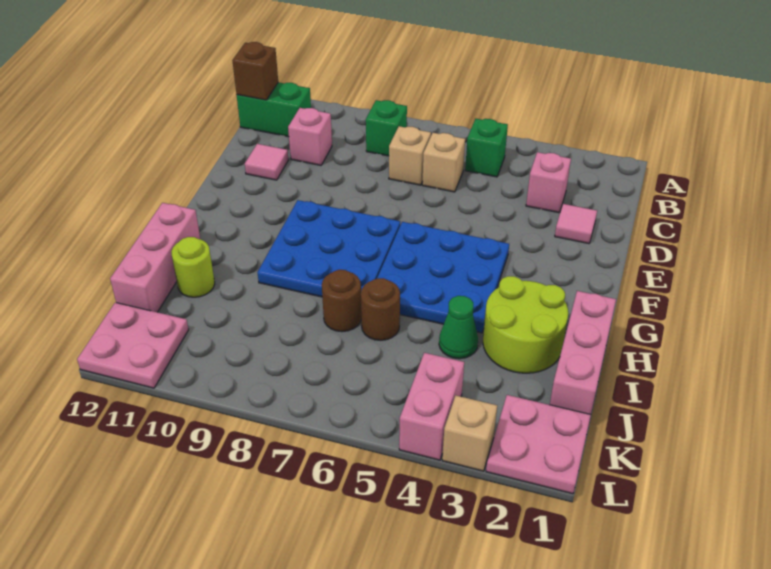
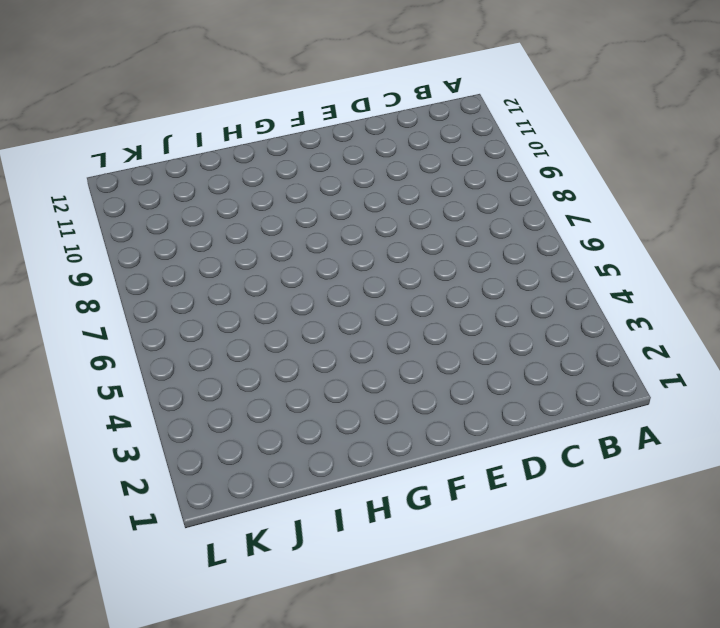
none -> green 1x1 brick [465,119,508,177]
none -> green 1x1 brick [366,100,407,156]
none -> green 1x2 brick [237,82,311,137]

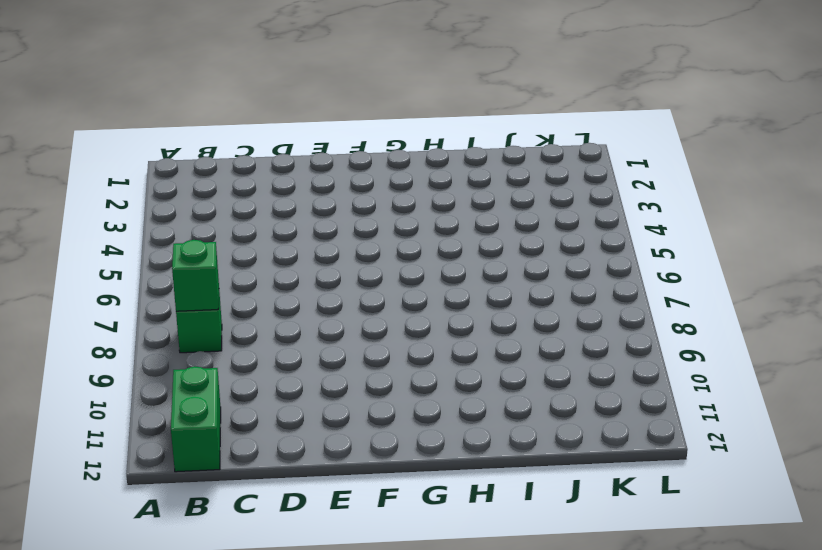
green 1x1 brick [172,240,219,311] -> green 1x1 brick moved to [465,119,508,177]
none -> pink 1x1 brick [526,152,571,213]
none -> tan 1x1 brick [422,133,465,192]
none -> tan 1x1 brick [389,126,431,185]

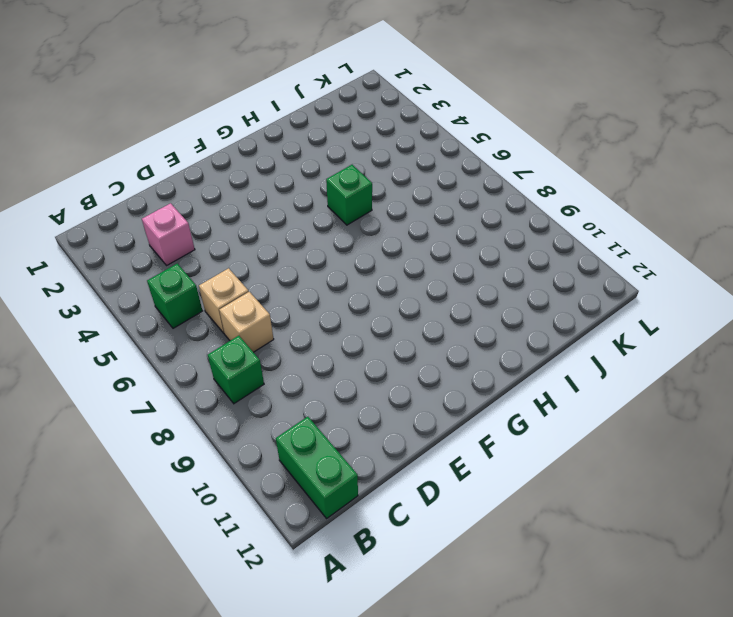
green 1x1 brick [326,165,372,225] -> blue 3x3 plate [377,222,509,333]
none -> pink 1x1 brick [288,108,332,165]
none -> pink 1x1 tile [555,204,597,244]
none -> pink 1x1 tile [245,144,288,180]

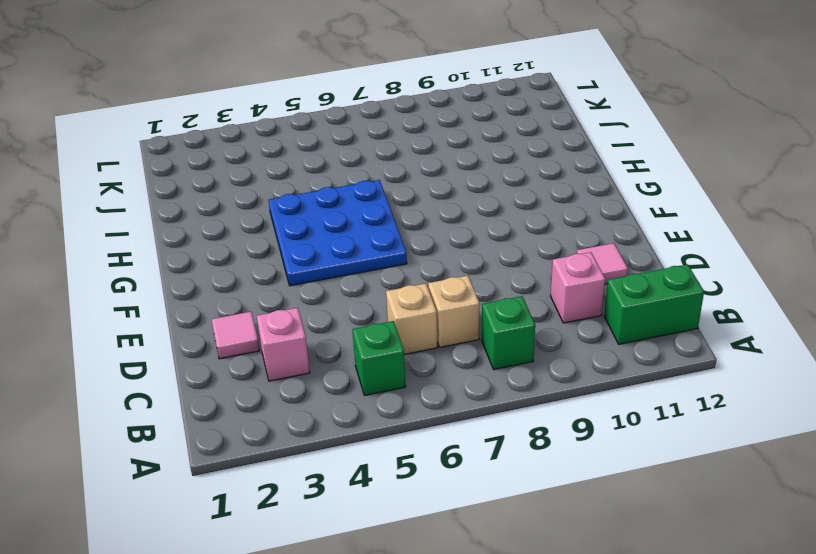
none -> blue 3x3 plate [257,200,400,297]
none -> pink 1x3 brick [550,291,616,414]
none -> lime 2x2 round brick [483,276,568,373]

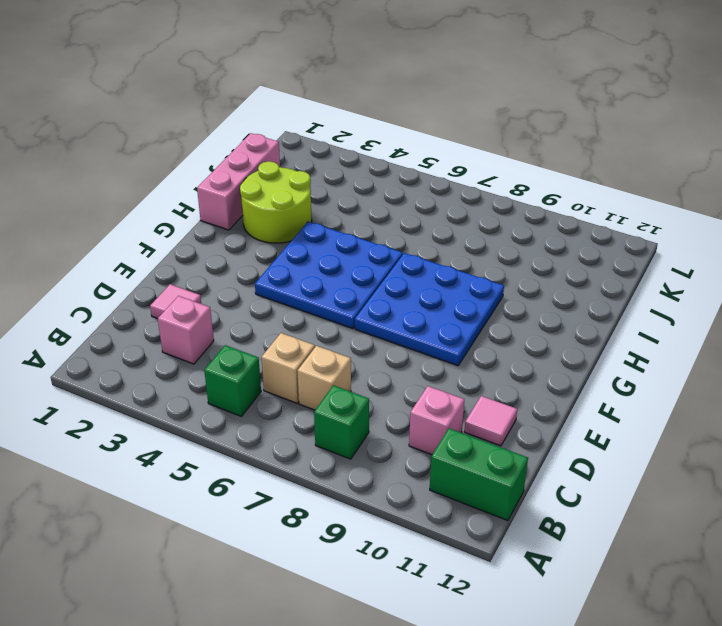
none -> pink 1x3 brick [110,203,200,312]
none -> green 1x1 cone [439,296,478,359]
none -> brown 1x1 round brick [361,278,400,340]

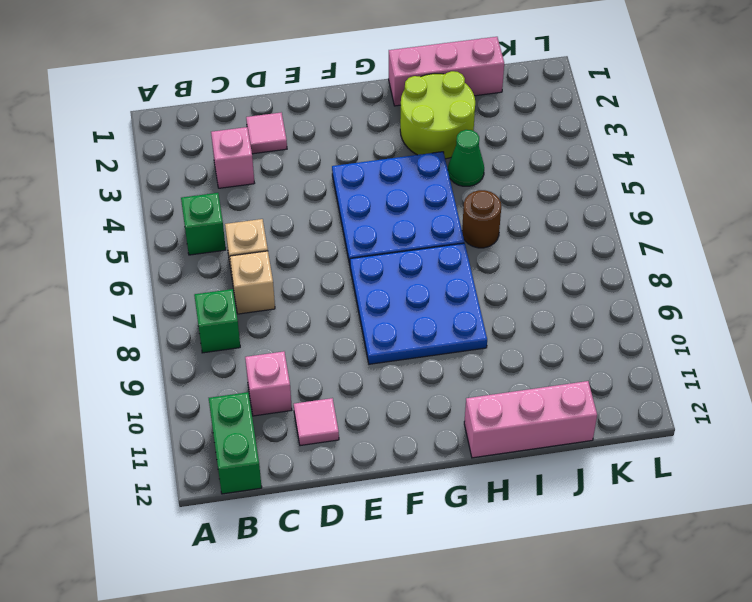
none -> brown 1x1 round brick [322,270,361,332]
none -> lime 1x1 round brick [171,237,215,297]
none -> pink 2x2 plate [486,395,591,494]

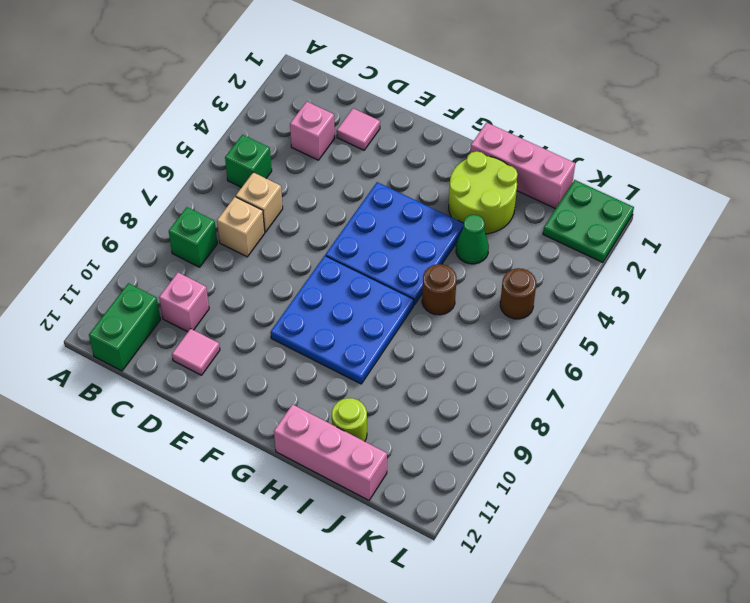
green 2x2 plate [543,180,634,263] -> pink 2x2 plate [486,395,591,494]
brown 1x1 round brick [500,268,536,319] -> brown 1x1 round brick moved to [322,270,361,332]
none -> pink 1x2 brick [399,353,464,460]
none -> pink 2x2 plate [77,303,189,388]
none -> tan 1x1 brick [442,396,497,471]

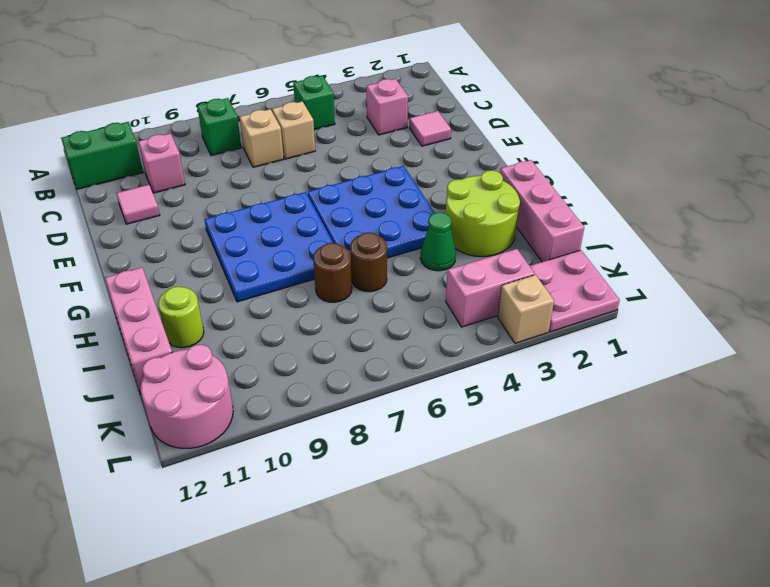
pink 1x2 brick [446,249,535,327] -> pink 1x2 brick turned to [399,353,464,460]
pink 2x2 round brick [141,345,233,448] -> pink 2x2 plate [77,303,189,388]
none -> brown 1x1 brick [232,42,278,100]

